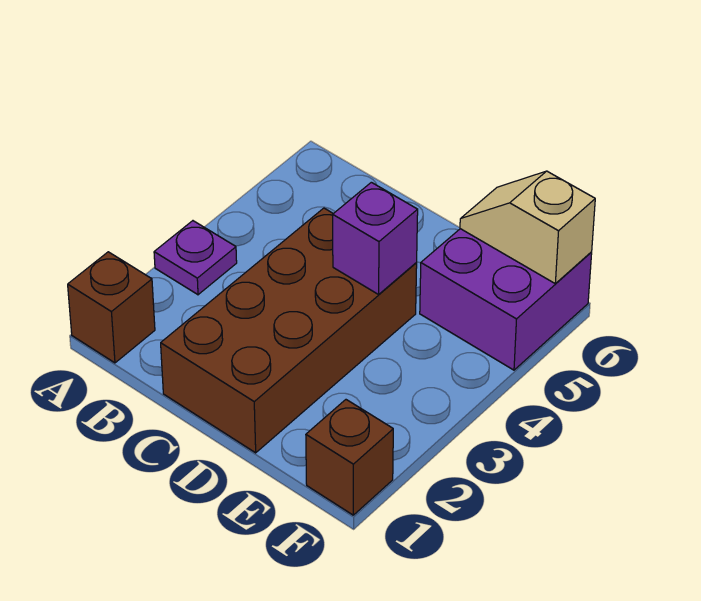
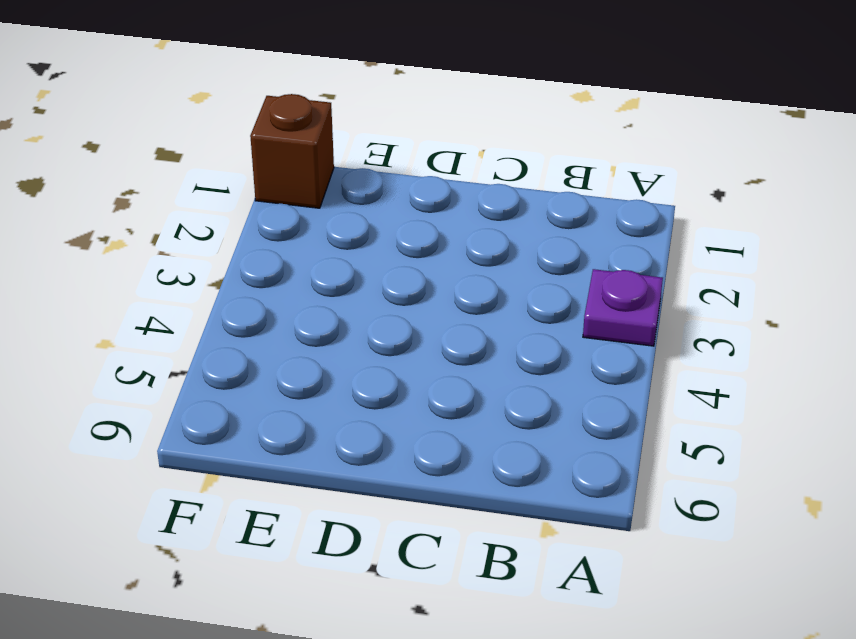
none -> brown 1x1 brick [68,252,155,363]
none -> brown 2x4 brick [161,208,417,453]

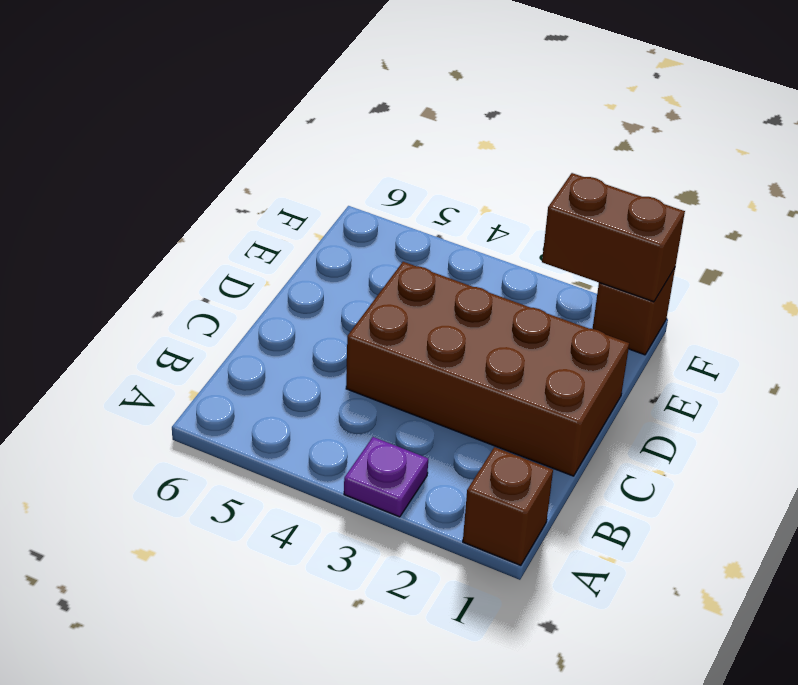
brown 1x2 brick [542,173,685,302] -> none
none -> purple 2x2 brick [420,229,592,370]
none -> purple 1x1 brick [333,182,418,294]

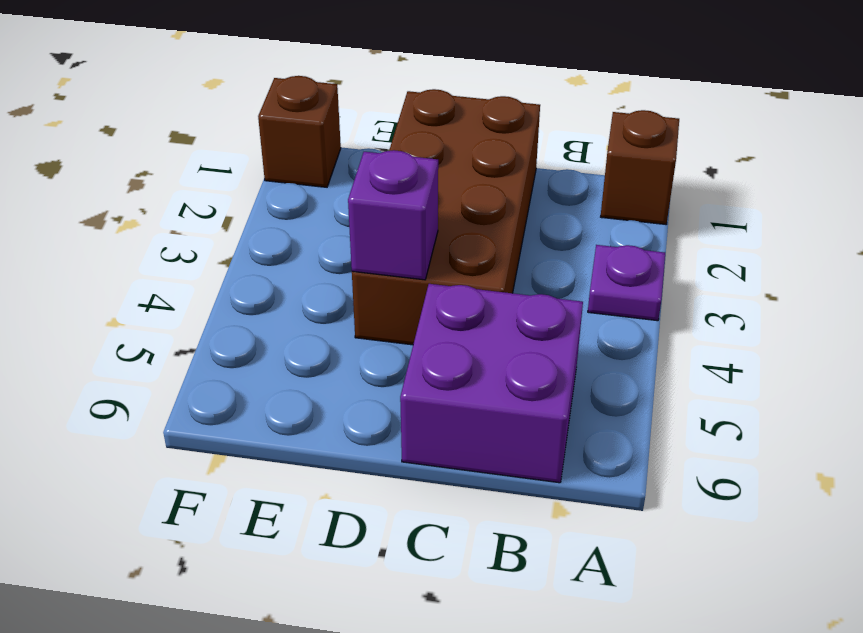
purple 2x2 brick [400,284,583,483] -> purple 2x2 brick moved to [420,229,592,370]
none -> tan 1x2 slope [460,171,595,283]

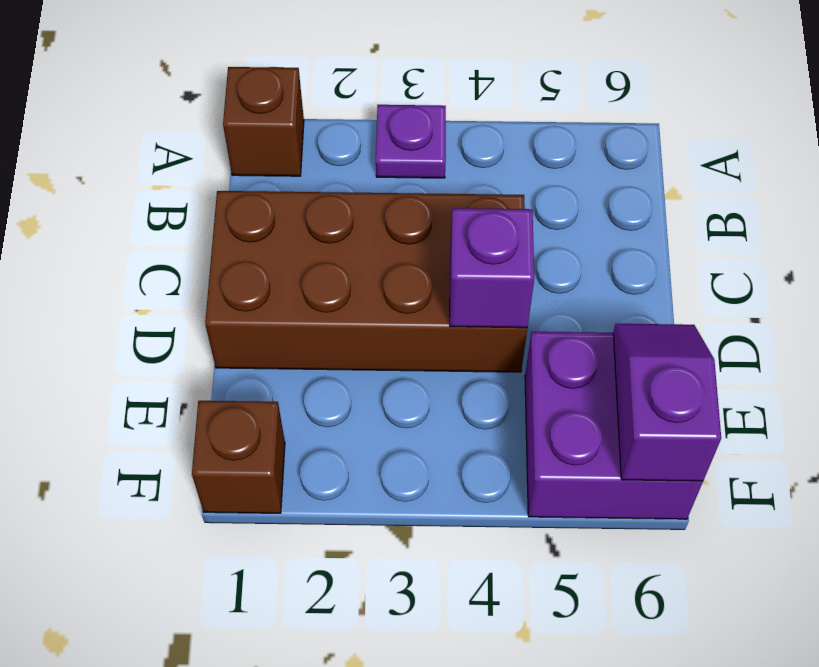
purple 1x2 slope [613,324,721,481] -> tan 1x2 slope [460,171,595,283]

